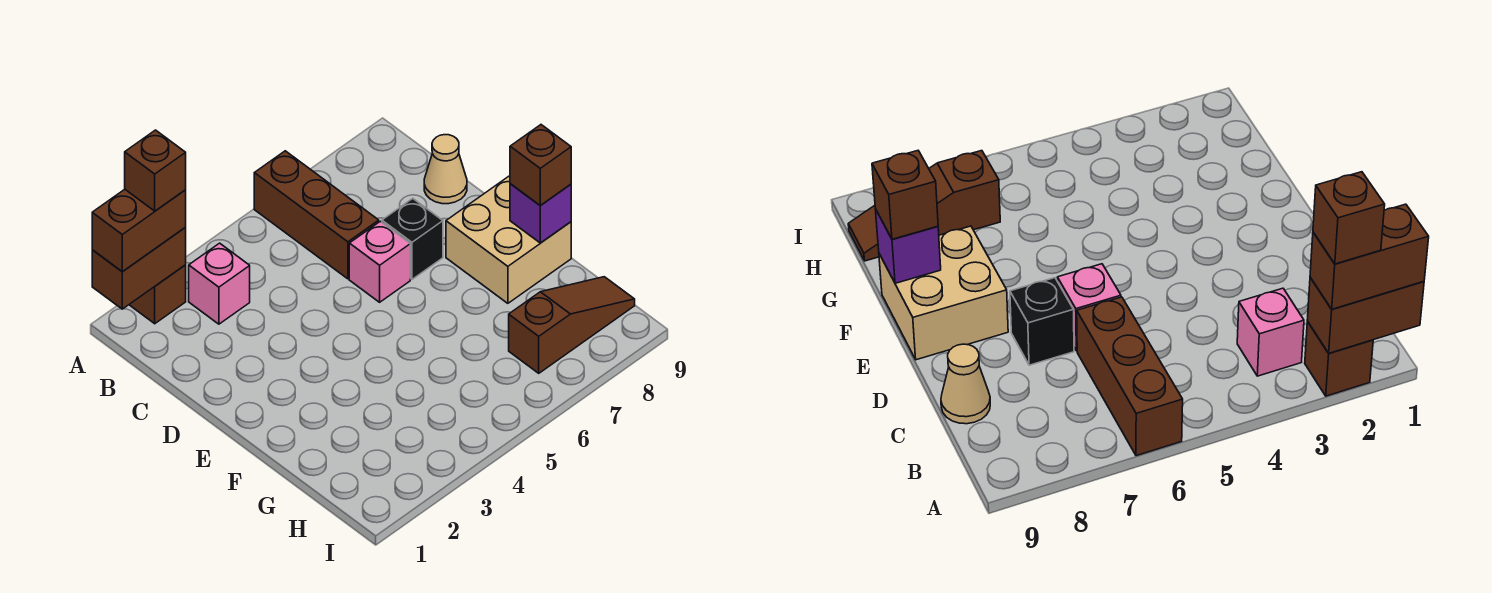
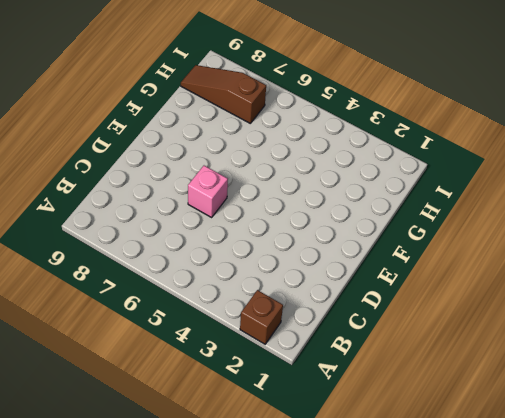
none -> brown 1x3 brick [254,151,379,279]
none -> pink 1x1 brick [189,243,250,324]
none -> tan 1x1 cone [424,135,467,204]

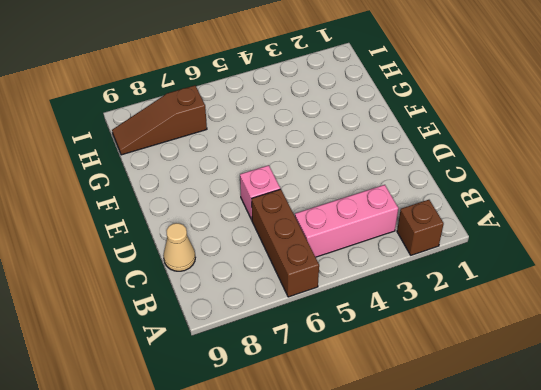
pink 1x3 brick [295,185,398,257] -> pink 1x1 brick [189,243,250,324]
none -> black 1x1 brick [382,198,443,279]
none -> tan 2x2 brick [446,176,571,303]
none -> brown 1x2 brick [92,228,186,309]

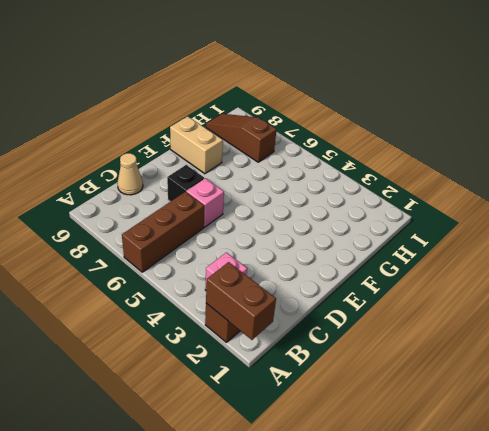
tan 1x2 brick [170,116,223,174] -> tan 2x2 brick [446,176,571,303]
none -> purple 1x1 brick [510,184,571,243]
none -> brown 1x2 brick [92,189,186,271]
none -> brown 1x1 brick [510,125,571,206]

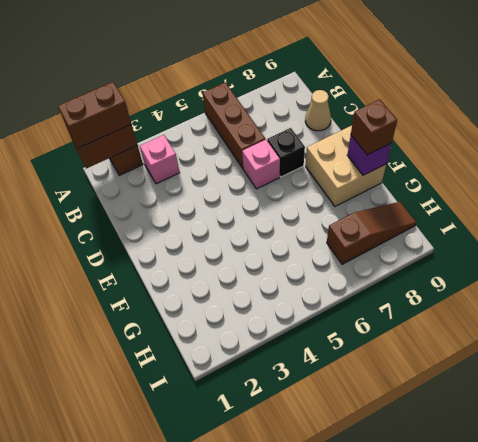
none -> brown 1x1 brick [125,130,186,211]

